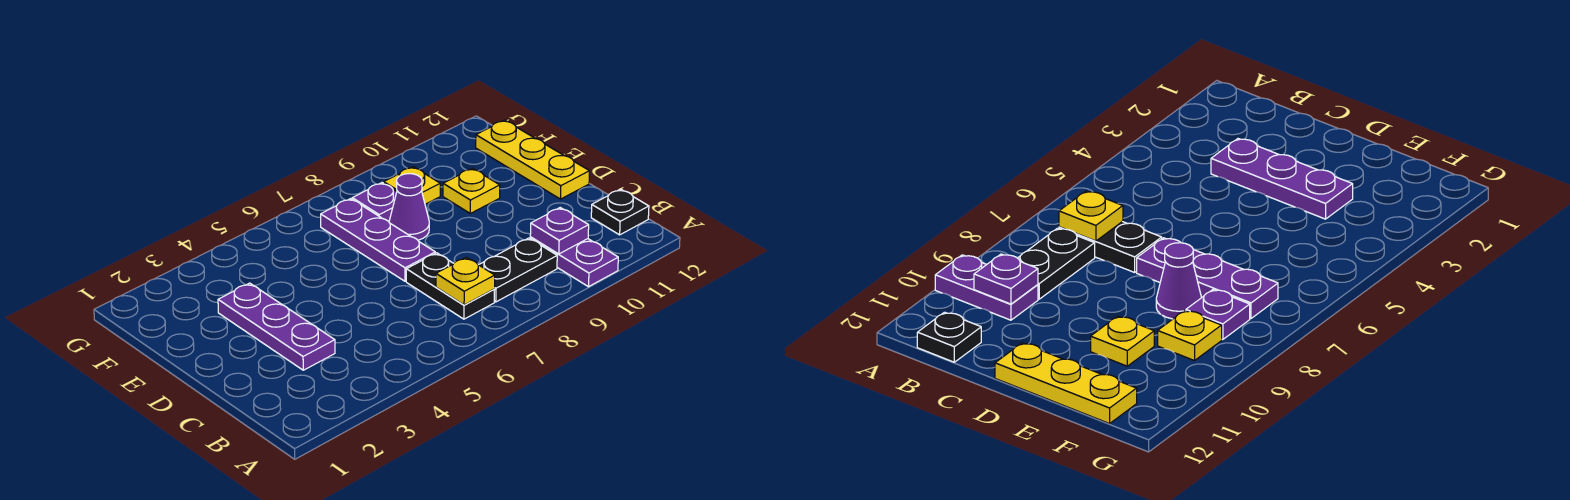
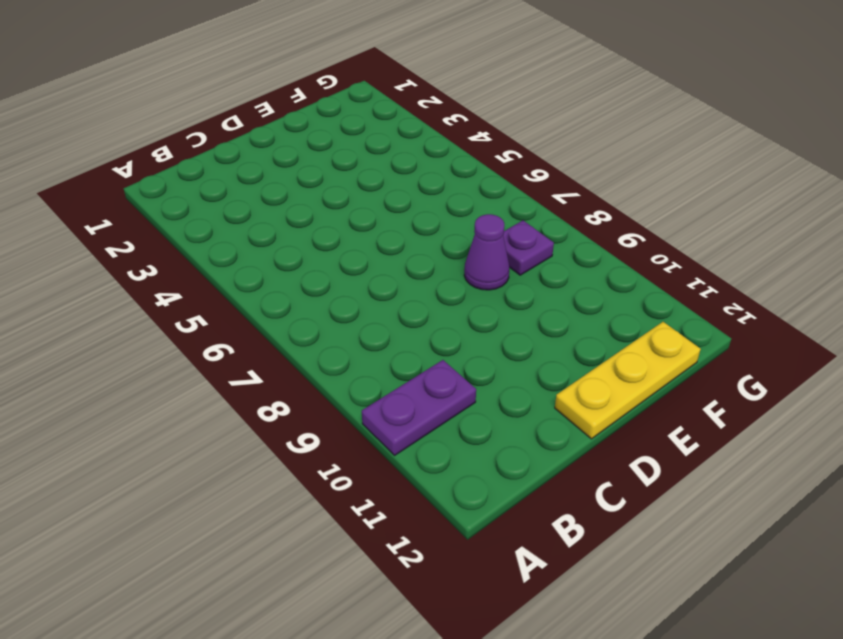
none -> black 1x2 plate [406,253,495,319]
none -> black 1x2 plate [479,238,557,302]
none -> black 1x1 plate [591,189,649,235]

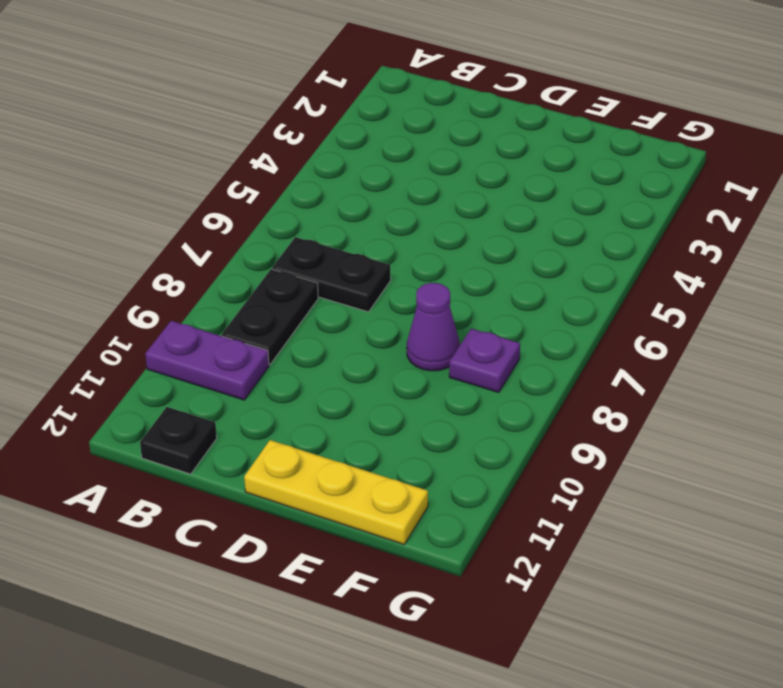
none -> purple 1x3 plate [218,283,335,370]
none -> purple 1x3 plate [321,199,435,281]
none -> yellow 1x1 plate [443,168,500,213]

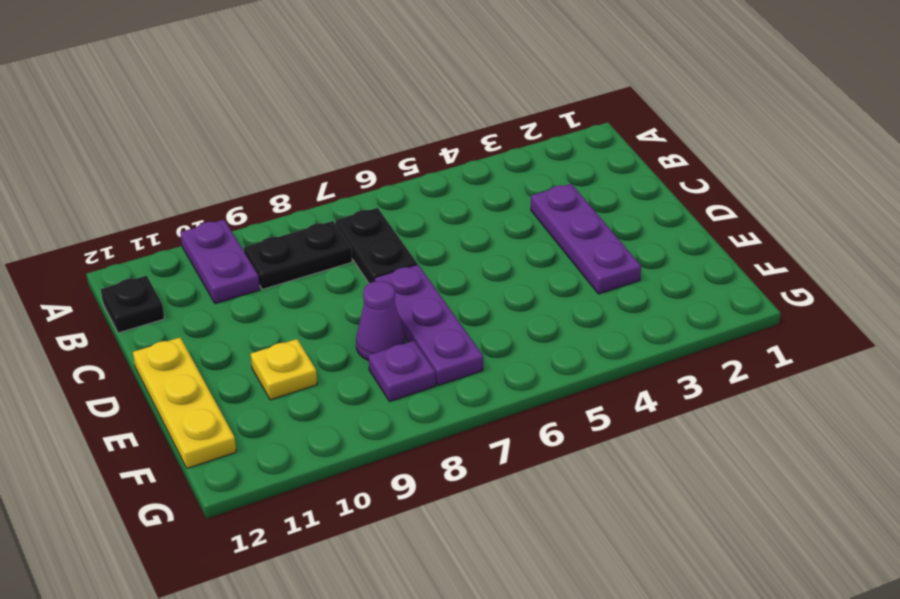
none -> yellow 1x1 plate [384,167,440,204]
none -> yellow 1x1 plate [436,257,495,305]
none -> purple 1x1 plate [530,208,589,254]

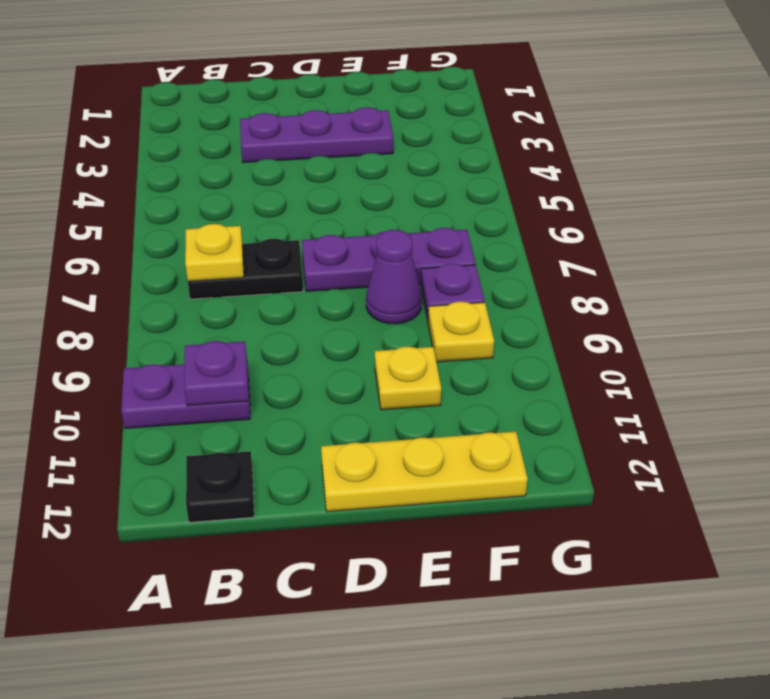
none -> black 1x2 plate [479,238,557,302]

